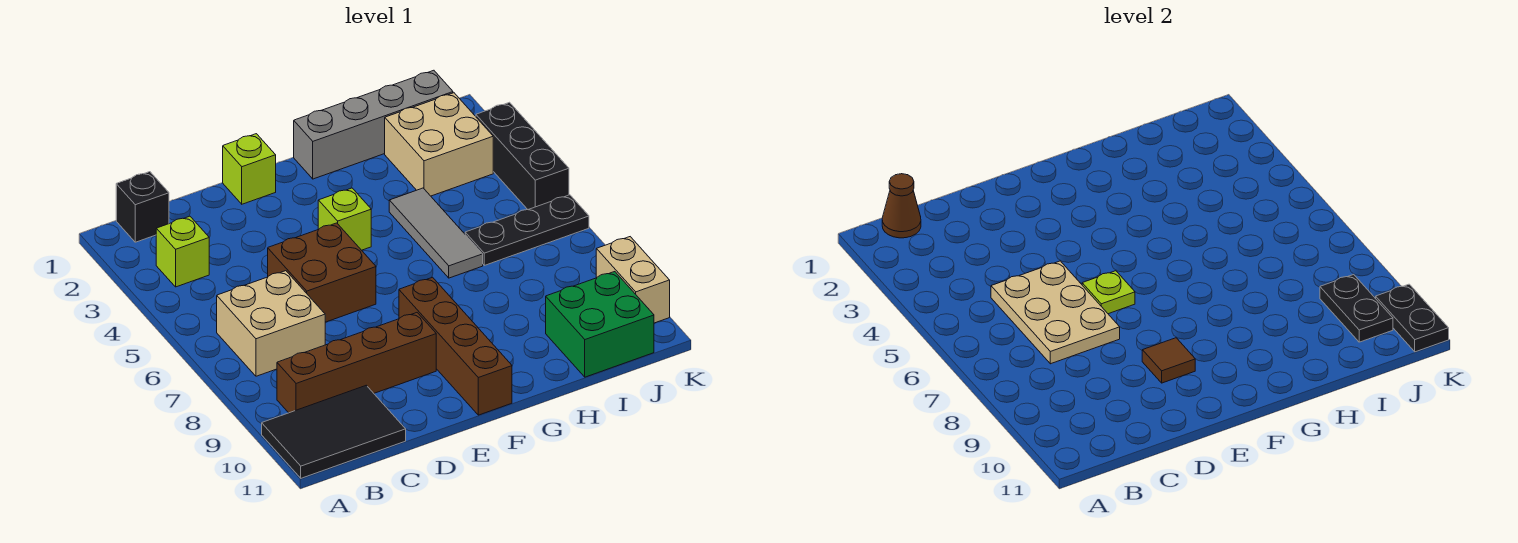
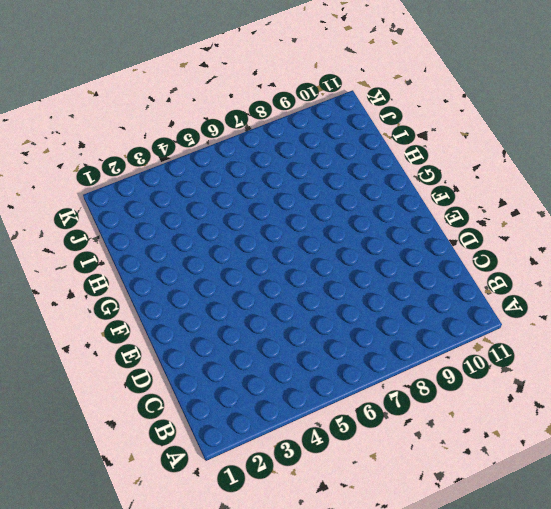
none -> black 2x3 tile [262,385,406,478]
none -> black 1x1 brick [116,172,169,242]
none -> lime 1x1 brick [156,216,209,287]

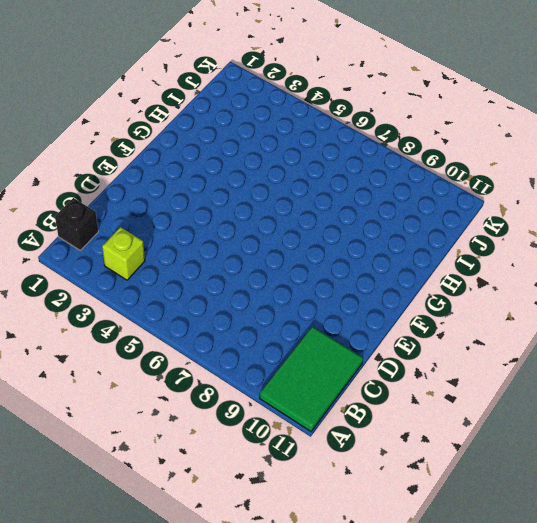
green 2x3 tile [259,327,363,431] -> black 2x3 tile [262,385,406,478]
none -> tan 2x2 brick [217,271,325,376]
none -> brown 1x4 brick [277,313,436,413]
none -> brown 2x2 brick [268,223,376,322]

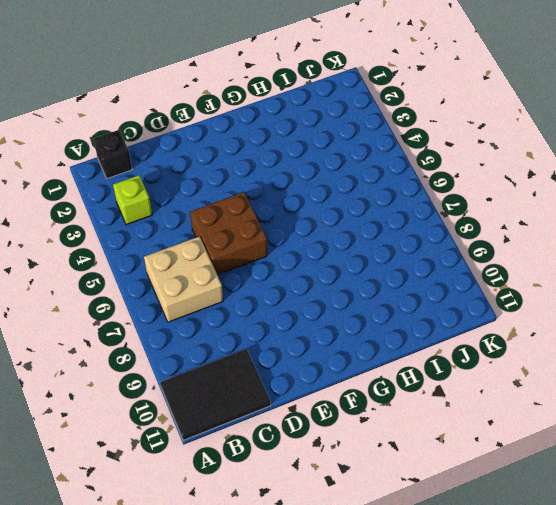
none -> brown 1x4 brick [277,313,436,413]
none -> lime 1x1 brick [223,134,276,204]
none -> lime 1x1 brick [318,188,371,250]

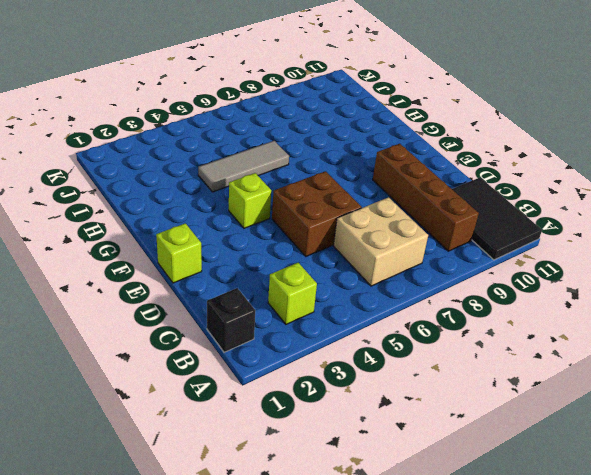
none -> brown 1x4 brick [399,277,512,415]
none -> grey 1x4 brick [294,70,453,179]
none -> tan 2x2 brick [385,93,493,196]

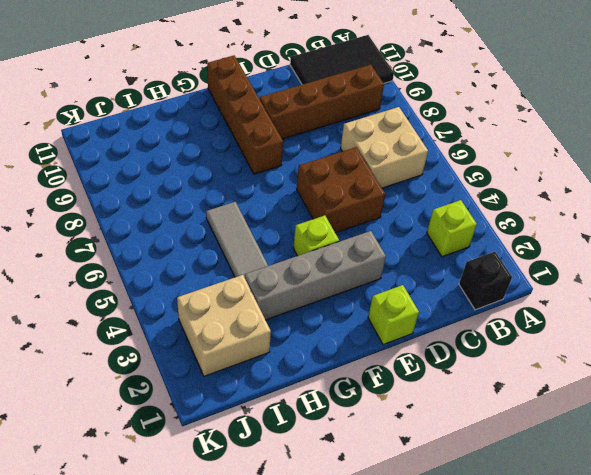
grey 1x4 brick [245,231,386,320] -> grey 1x4 brick moved to [294,70,453,179]
none -> black 1x3 plate [465,195,589,265]
none -> green 2x2 brick [546,272,654,377]
none -> black 1x3 brick [476,102,569,210]

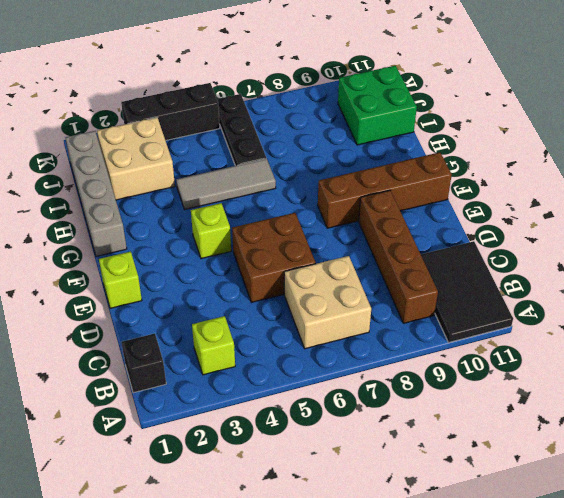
none -> tan 1x2 brick [596,237,670,323]
none -> brown 1x1 cone [882,174,921,238]
none -> tan 2x3 plate [991,261,1120,364]

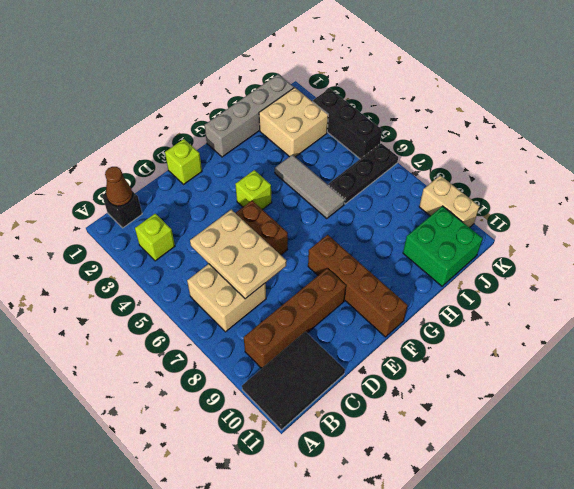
none -> lime 1x1 plate [1082,271,1135,314]
none -> brown 1x1 tile [1142,338,1195,383]
none -> black 1x2 plate [1320,275,1393,342]

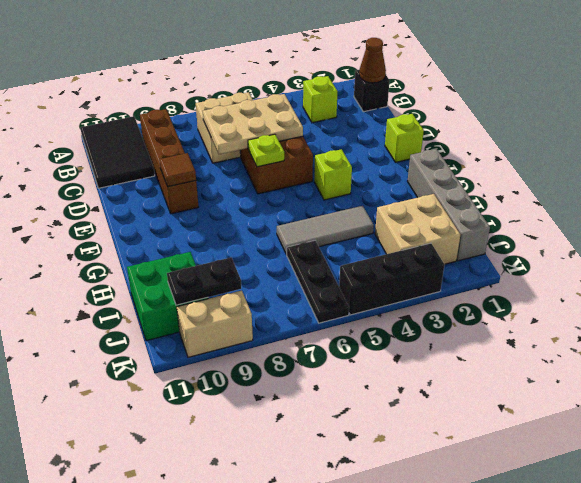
none -> brown 1x4 brick [399,277,512,415]
none -> black 1x2 plate [1376,284,1449,352]

